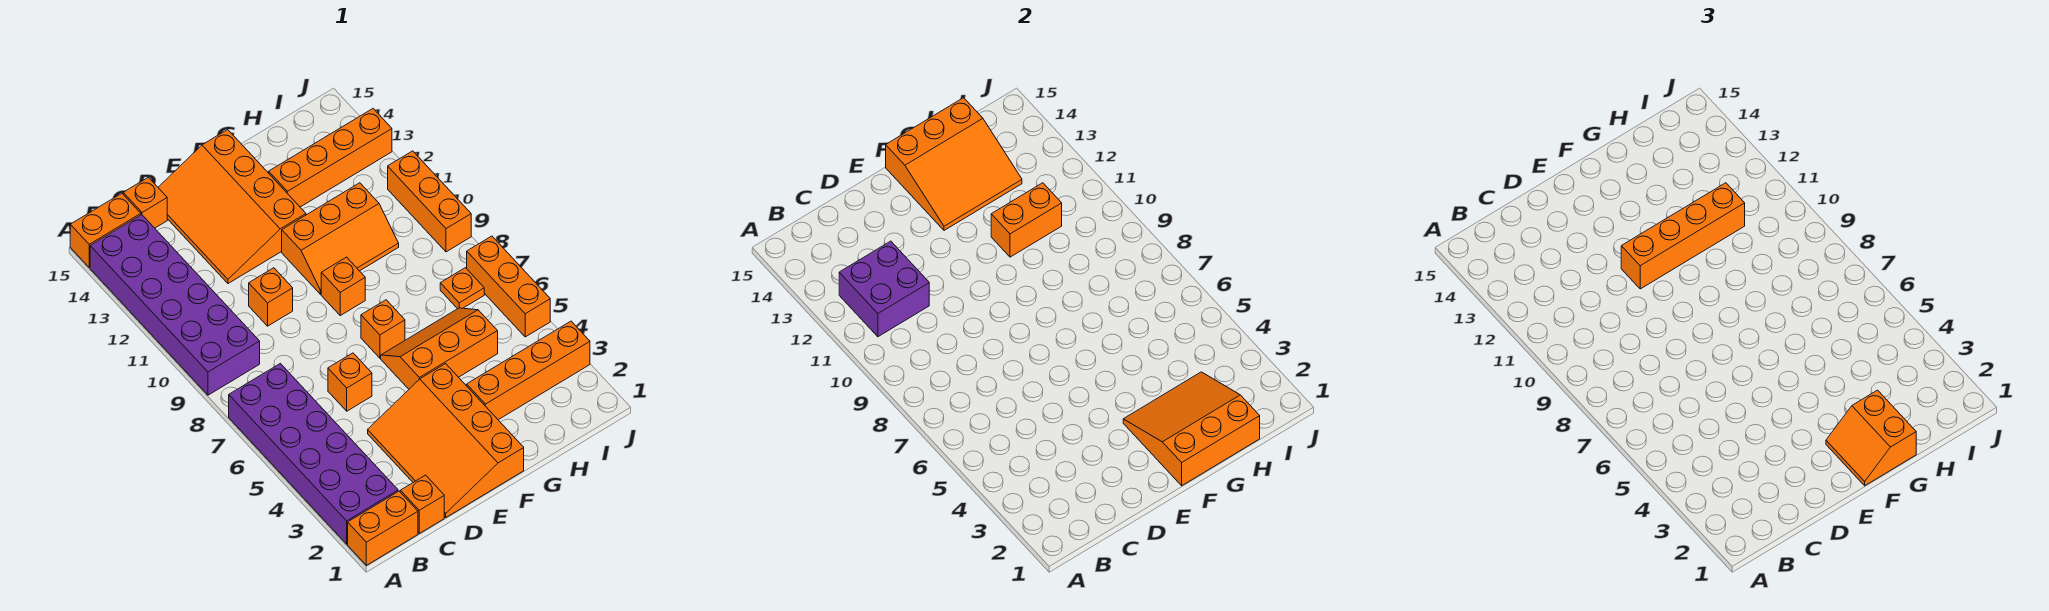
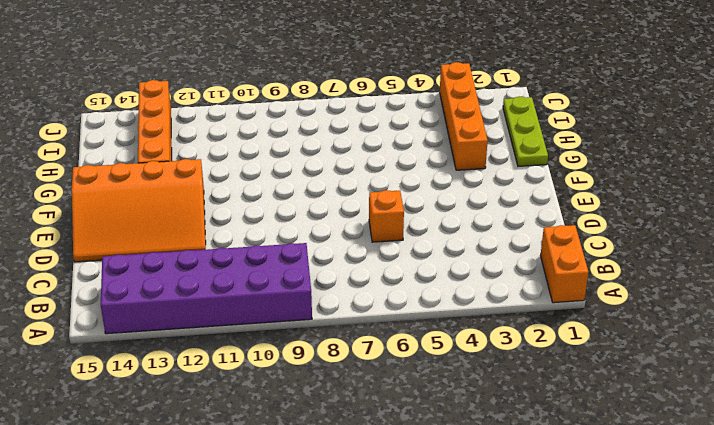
lime 1x3 plate [503,96,548,166] -> none
none -> purple 2x6 brick [229,363,398,544]
none -> orange 1x2 brick [70,193,141,267]
none -> orange 1x1 brick [400,475,444,533]

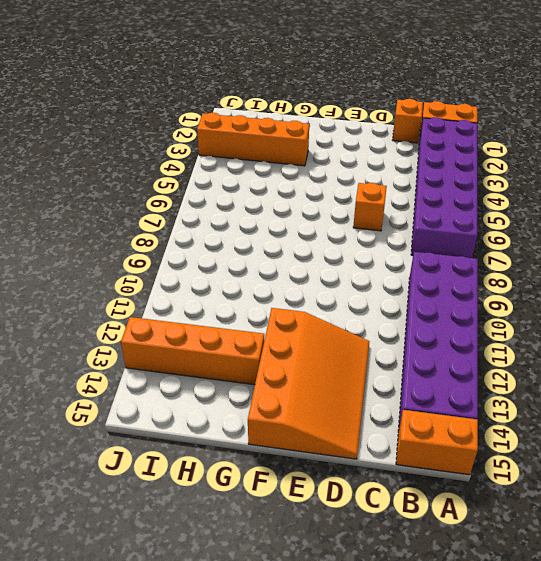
none -> orange 1x1 brick [123,177,167,228]
none -> orange 3x4 slope [368,364,524,517]
none -> orange 1x1 brick [249,268,293,326]

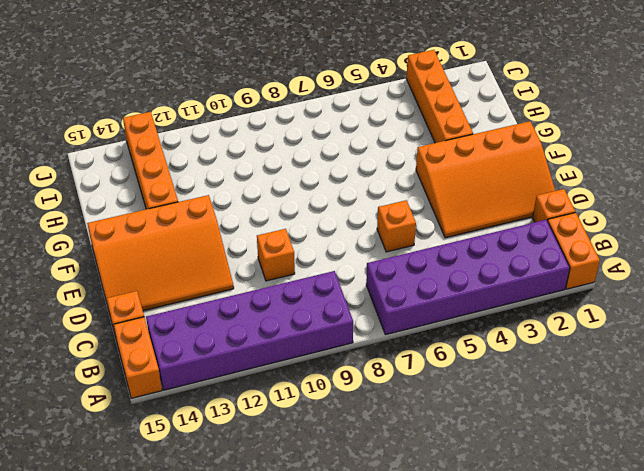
none -> orange 2x3 slope [381,308,498,389]
none -> orange 1x1 brick [361,300,405,358]
none -> orange 1x1 brick [321,257,365,315]

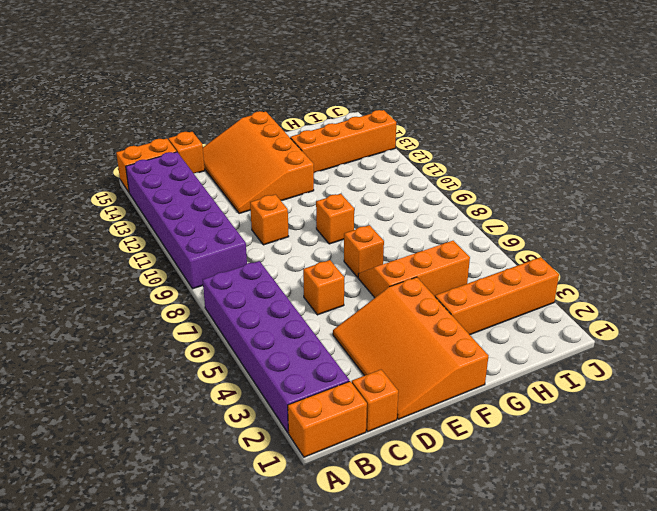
none -> orange 2x3 slope [282,183,399,294]
none -> orange 1x1 plate [440,268,484,309]
none -> orange 1x3 brick [467,236,550,337]

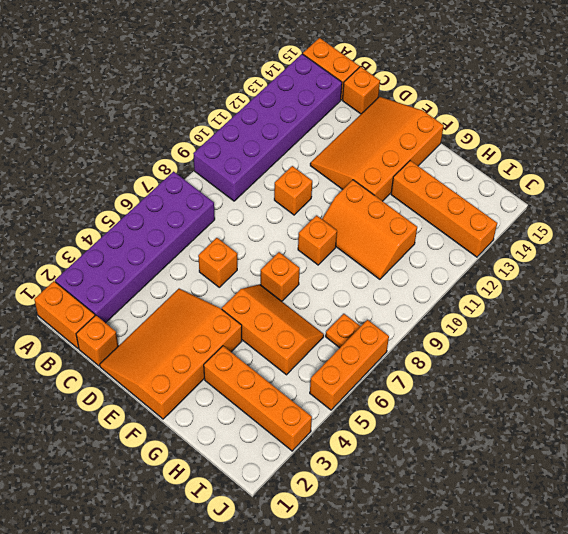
none -> orange 1x3 brick [388,151,471,252]
none -> purple 2x2 brick [839,241,929,337]
none -> orange 3x3 slope [1123,372,1260,486]

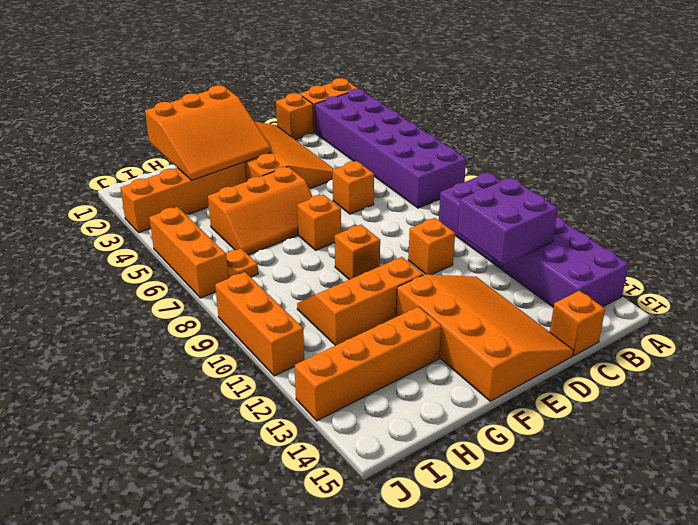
none -> orange 1x2 brick [70,193,141,267]
none -> orange 3x3 slope [886,98,1022,230]
none -> orange 1x2 brick [991,183,1062,257]

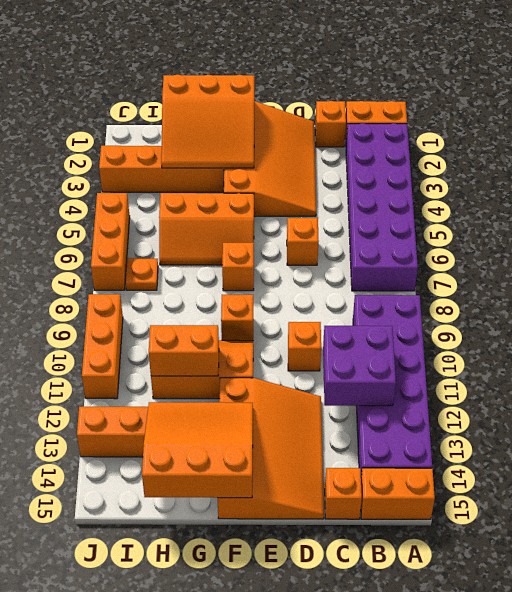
none -> orange 1x4 brick [1621,183,1745,289]
none -> orange 2x2 slope [1826,390,1916,486]

